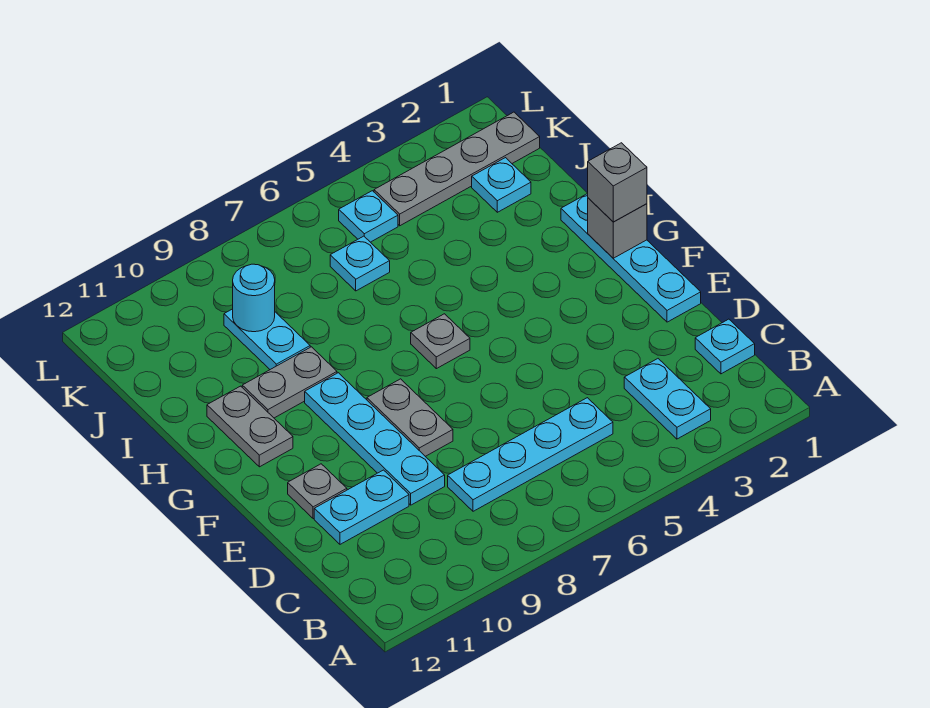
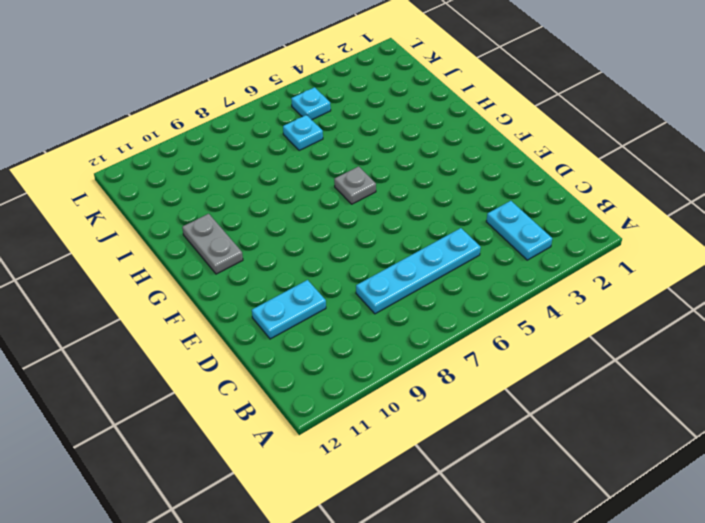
none -> cyan 1x1 plate [695,319,755,374]
none -> cyan 1x4 plate [305,373,445,505]
none -> cyan 1x4 plate [561,194,701,322]

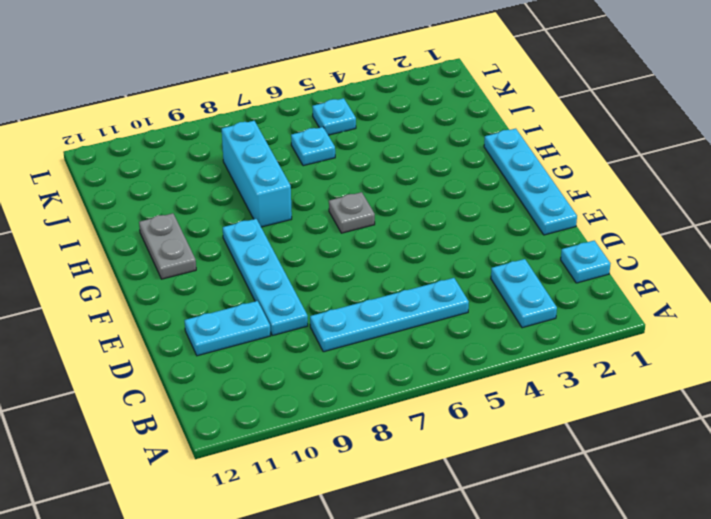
cyan 1x3 brick [222,121,292,227] -> none
none -> grey 1x2 plate [367,379,453,456]
none -> grey 1x1 plate [288,464,347,519]
none -> grey 1x2 plate [242,347,337,418]

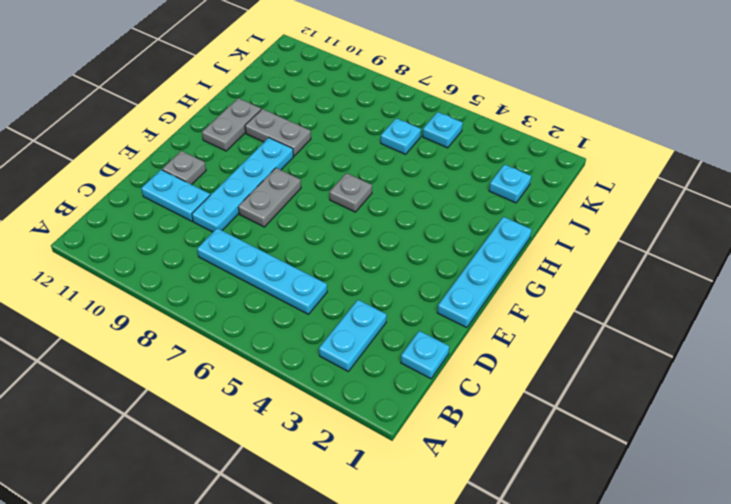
none -> cyan 1x2 plate [224,309,310,369]
none -> grey 1x4 plate [374,112,540,226]
none -> grey 1x1 brick [588,198,647,258]

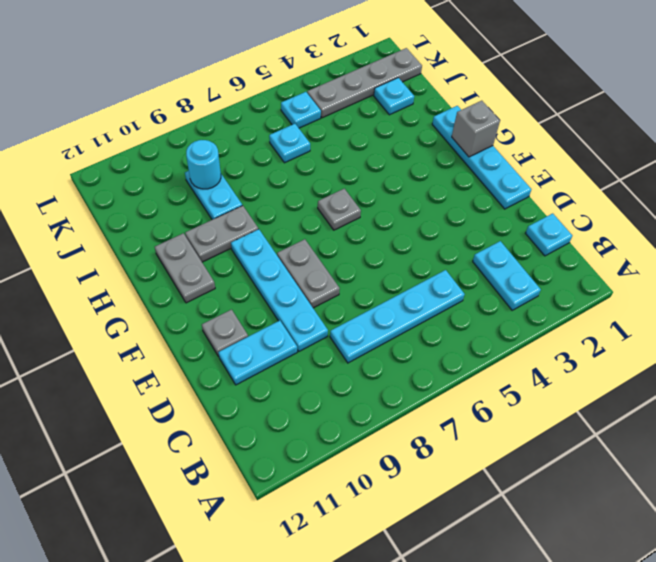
none -> grey 1x1 brick [588,143,647,222]

